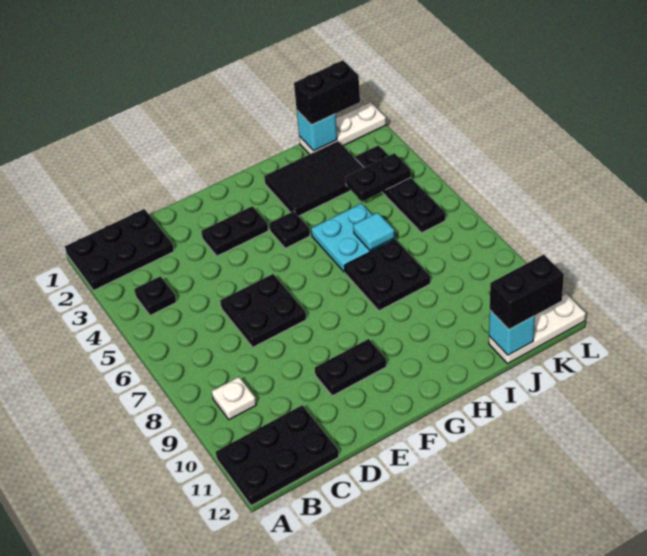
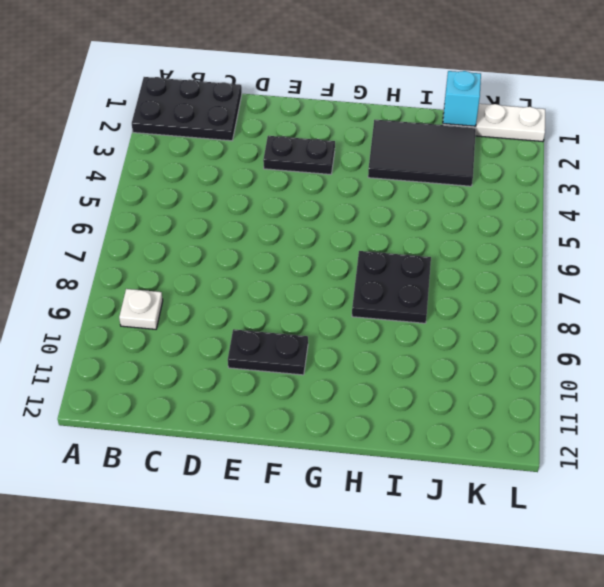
none -> black 2x3 plate [216,405,339,506]
none -> black 1x1 plate [134,276,176,315]
none -> black 2x2 plate [220,274,306,347]

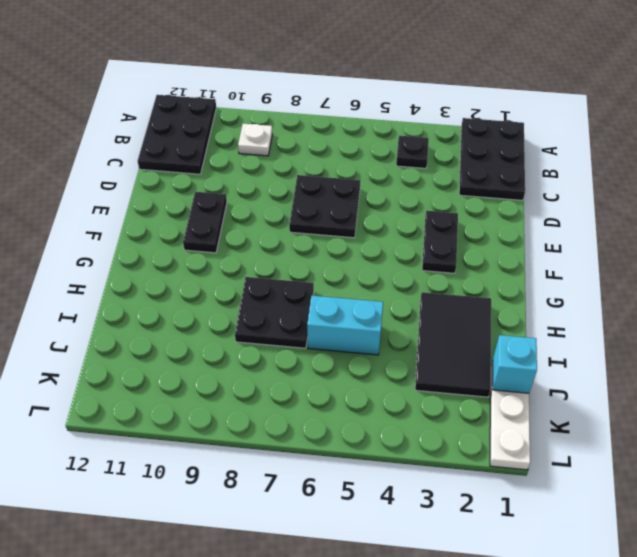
cyan 1x2 brick [307,296,383,355] -> cyan 2x2 plate [311,204,395,272]
none -> black 1x1 plate [269,211,310,248]
none -> white 1x3 plate [489,294,586,364]
none -> black 1x4 plate [355,145,445,233]

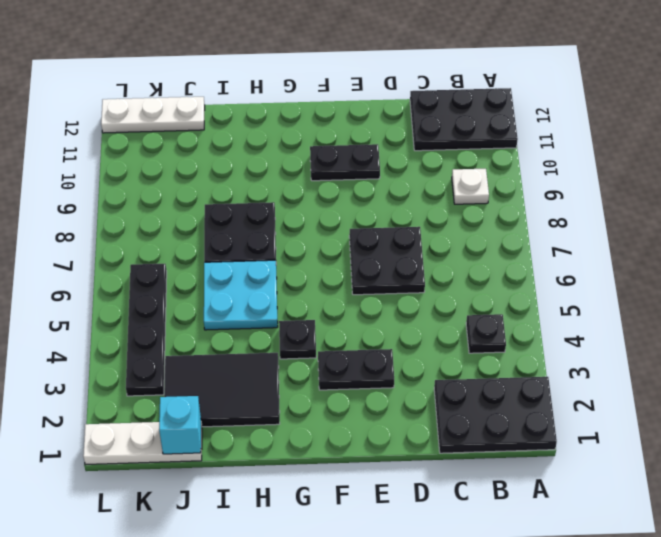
none -> cyan 1x1 tile [353,213,395,250]
none -> black 1x2 plate [346,153,411,201]
none -> cyan 1x1 brick [489,310,535,355]

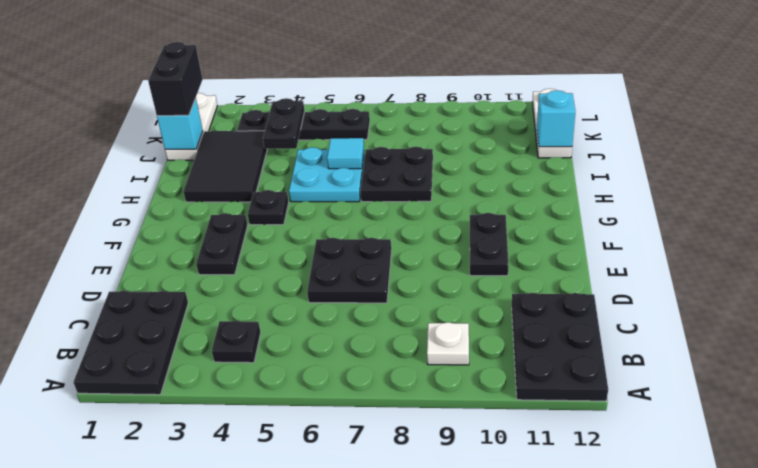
none -> black 1x2 brick [490,255,564,329]

